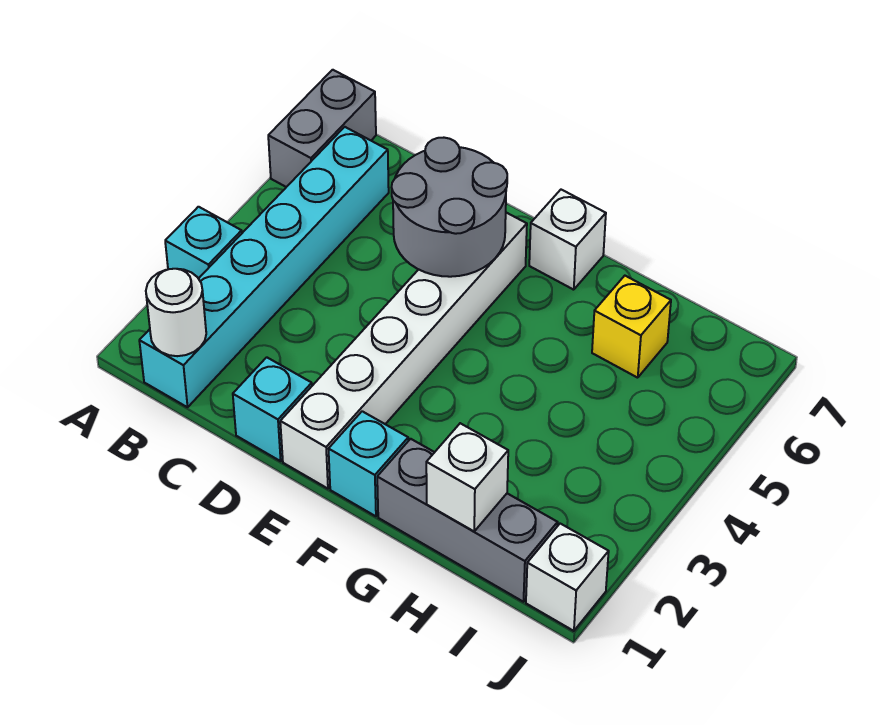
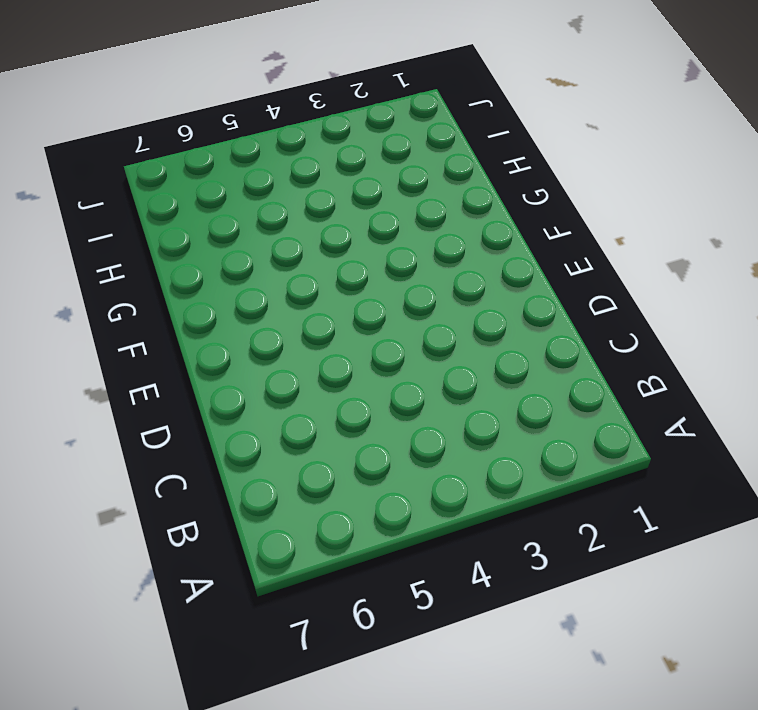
none -> cyan 1x1 brick [165,207,242,279]
none -> grey 1x2 brick [268,70,376,187]
none -> cyan 1x6 brick [139,127,389,407]

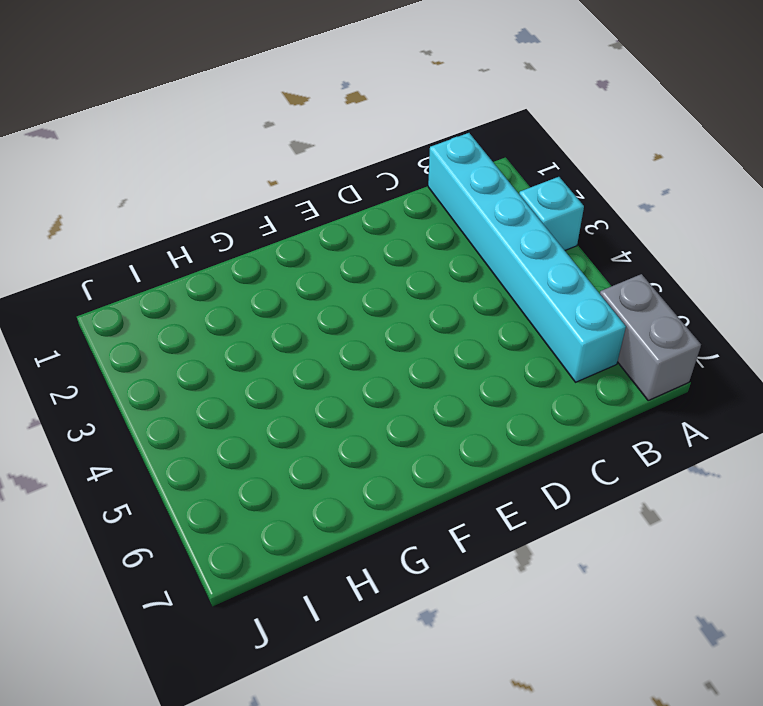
none -> cyan 1x1 brick [233,357,312,461]
none -> white 1x6 brick [280,213,527,489]
none -> cyan 1x1 brick [329,411,408,516]

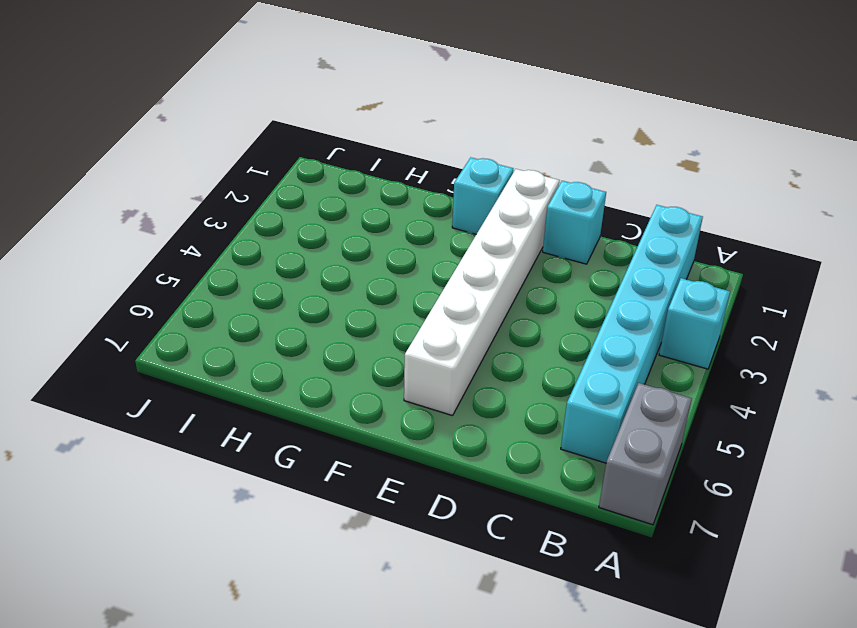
none -> white 1x1 brick [529,190,606,290]
none -> grey 1x3 brick [377,439,558,602]
none -> yellow 1x1 brick [592,276,671,378]

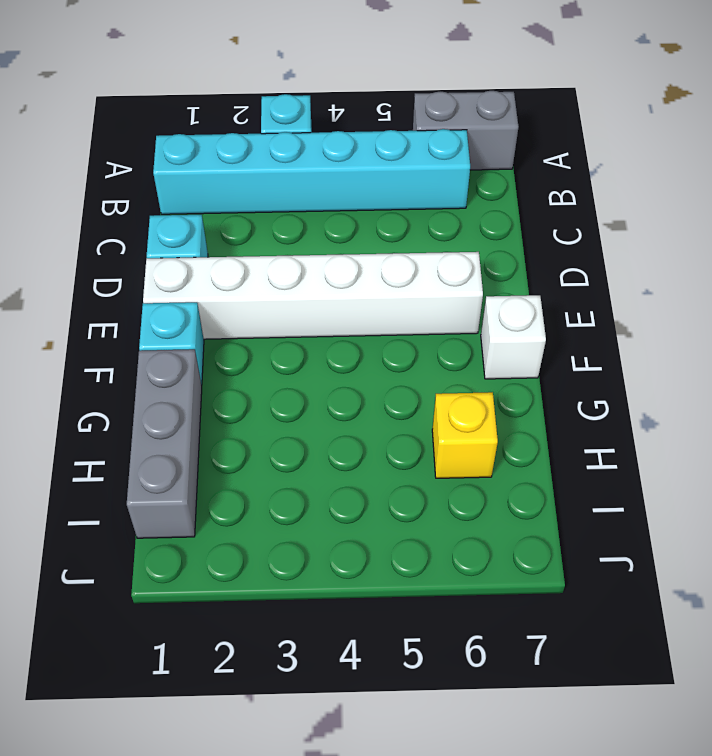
none -> white 1x1 brick [526,524,609,631]
none -> white 1x1 round brick [146,269,206,356]
none -> grey 2x2 round brick [392,138,507,277]

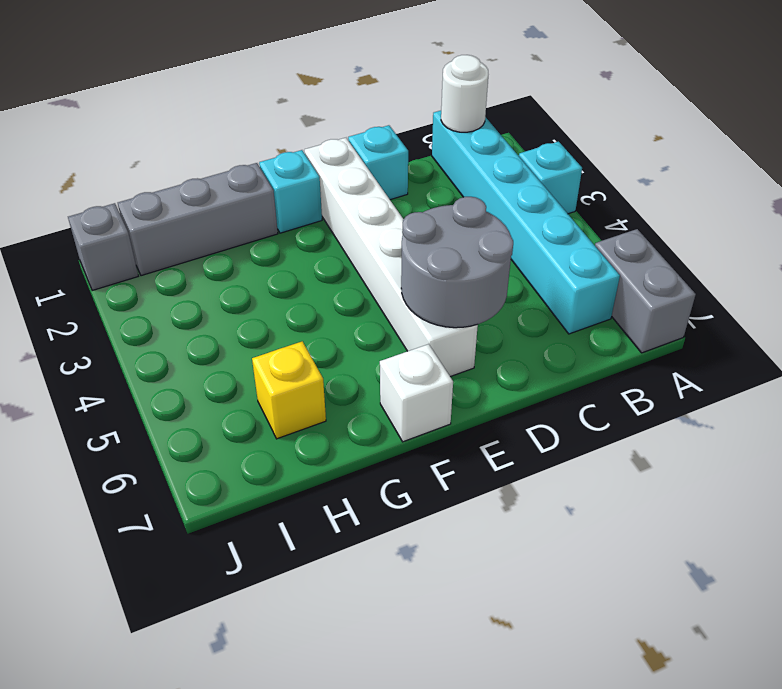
grey 1x1 brick [68,203,138,291] -> white 1x1 brick [526,524,609,631]
none -> white 1x1 brick [426,423,508,531]

